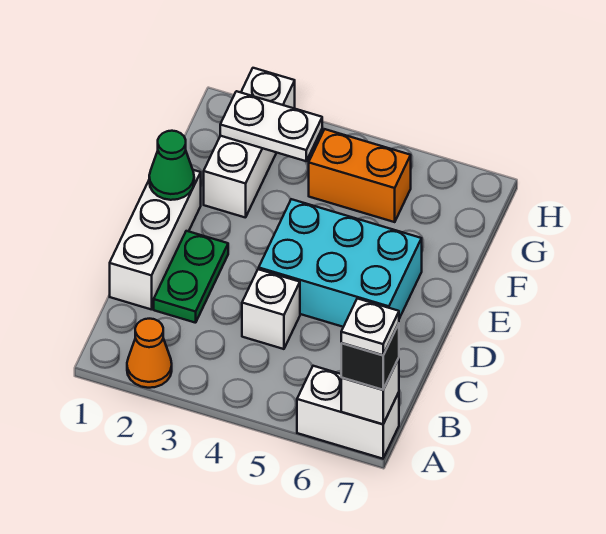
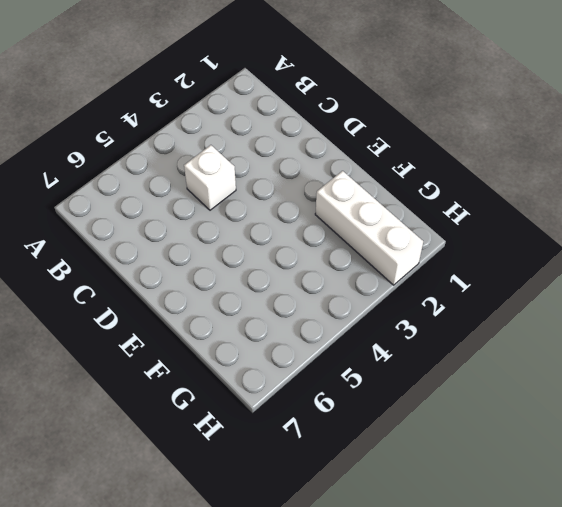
none -> orange 1x1 cone [127,319,172,388]
none -> white 1x2 brick [297,366,399,459]
none -> white 1x3 brick [110,170,201,309]

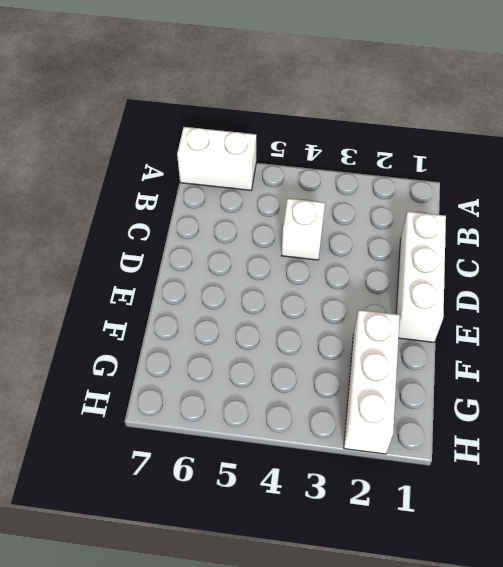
none -> orange 1x1 cone [127,319,172,388]
none -> green 1x2 plate [154,231,228,323]
none -> cyan 2x3 brick [259,199,422,327]

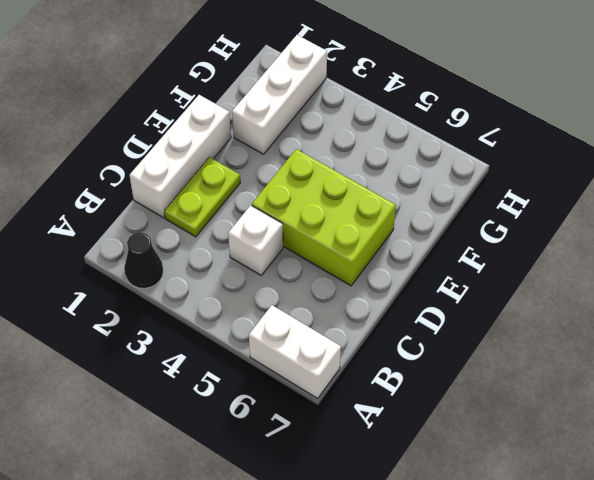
black 1x1 cone [124,232,163,288] -> orange 1x1 cone [127,319,172,388]
lime 1x2 plate [164,157,240,237] -> green 1x2 plate [154,231,228,323]
lime 2x3 brick [252,149,396,286] -> cyan 2x3 brick [259,199,422,327]
none -> orange 1x2 brick [309,129,411,222]
none -> white 1x1 brick [341,358,399,424]
none -> green 1x1 cone [149,131,194,200]

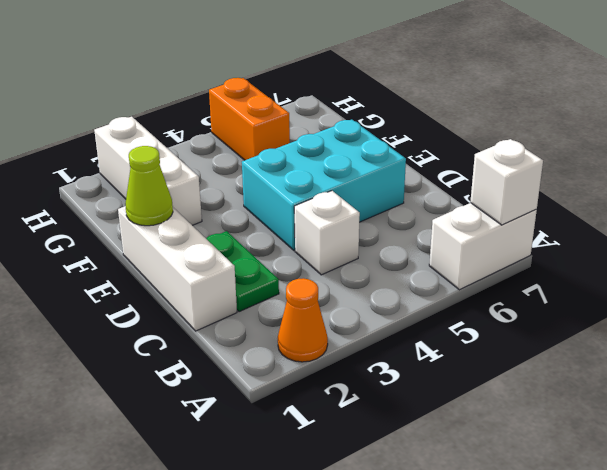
lime 1x1 cone [125,146,173,226] -> green 1x1 cone [149,131,194,200]
orange 1x2 brick [209,78,290,160] -> orange 1x2 brick turned to [309,129,411,222]
none -> white 1x2 plate [220,91,322,161]
none -> black 1x1 brick [341,323,399,390]
none -> white 1x1 plate [341,299,399,355]

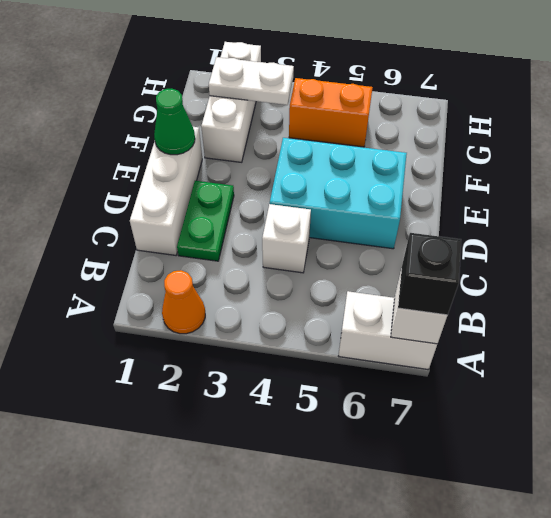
none -> white 1x1 plate [341,299,399,355]

